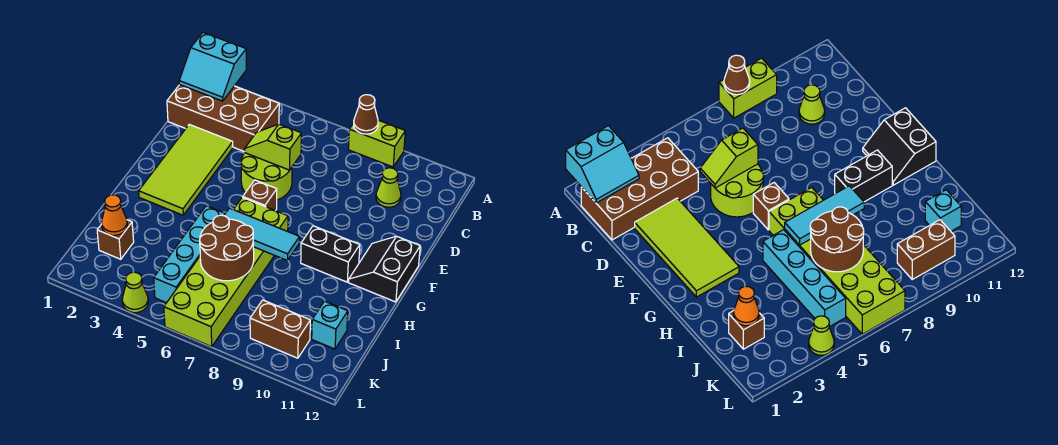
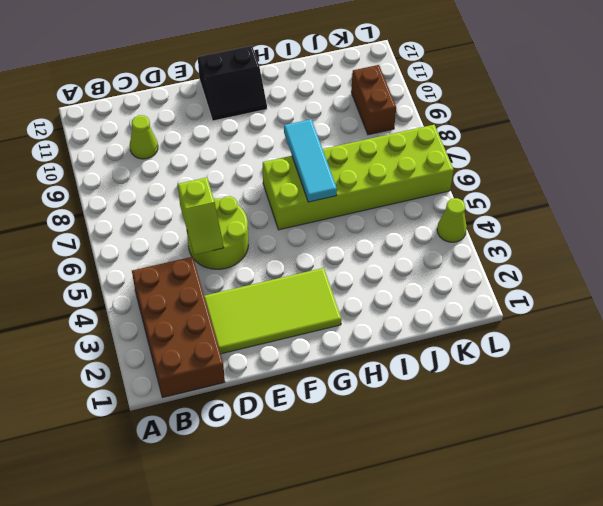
none -> lime 1x2 brick [348,120,405,167]
none -> brown 1x1 brick [243,180,277,211]
none -> black 1x2 brick [301,226,360,282]

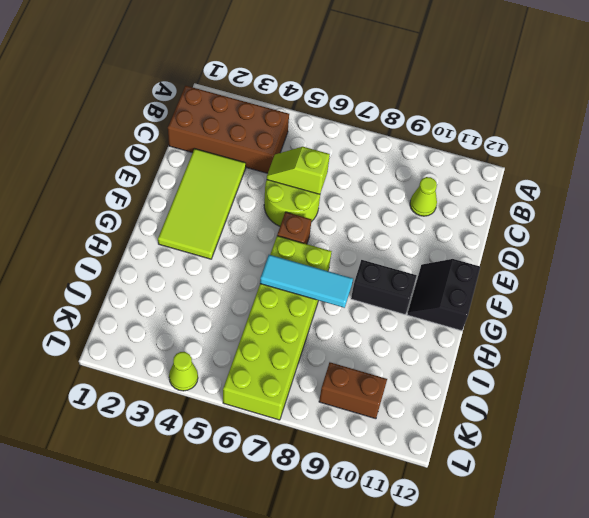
none -> lime 1x2 brick [348,120,405,167]
none -> cyan 1x4 brick [154,206,225,303]
none -> brown 1x1 brick [97,220,134,259]

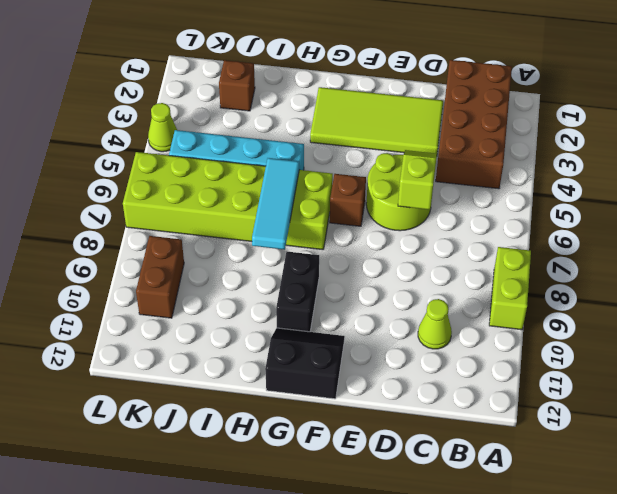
none -> cyan 1x1 brick [312,301,348,349]
none -> cyan 2x2 slope [179,33,246,101]
none -> brown 1x1 cone [354,95,378,134]

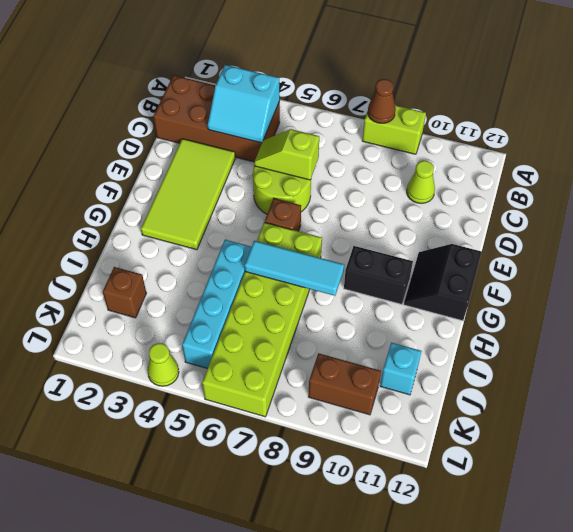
cyan 2x2 slope [208,65,280,143] -> cyan 2x2 slope moved to [179,33,246,101]
none -> brown 2x2 round brick [200,215,254,281]
none -> orange 1x1 cone [102,195,127,235]

